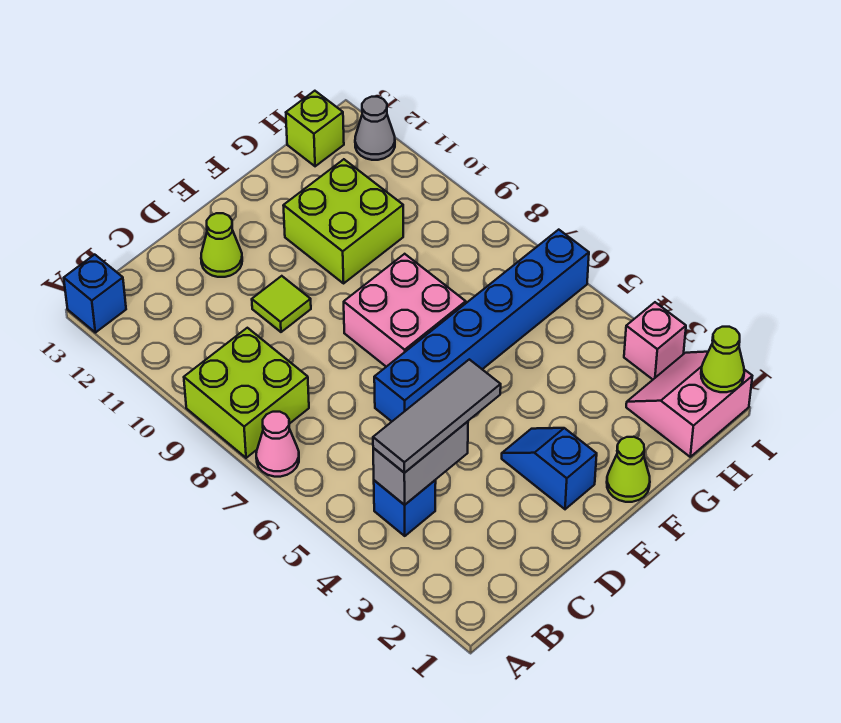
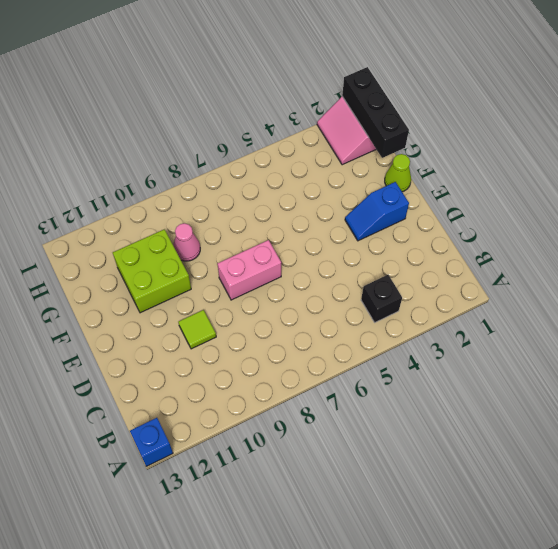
black 1x1 brick [361,275,402,322] -> blue 1x1 brick [374,480,436,536]
pink 1x2 brick [217,240,281,300] -> pink 2x2 brick [344,254,466,367]
black 1x3 brick [342,67,409,158] -> lime 1x1 cone [701,327,744,392]
pink 1x1 cone [173,223,200,261] -> pink 1x1 cone moved to [256,412,299,477]
none -> lime 2x2 brick [184,328,309,458]
none -> blue 1x6 brick [374,230,589,421]
none -> lime 1x1 cone [201,213,242,277]

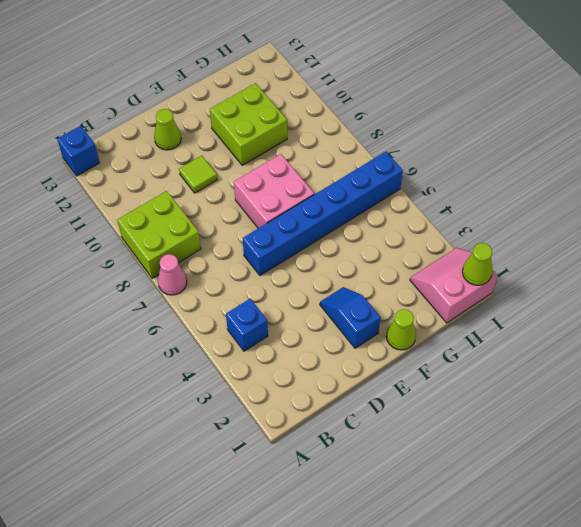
none -> lime 1x1 brick [286,91,344,166]
none -> pink 1x1 brick [624,302,686,379]
none -> grey 1x1 cone [355,97,395,160]

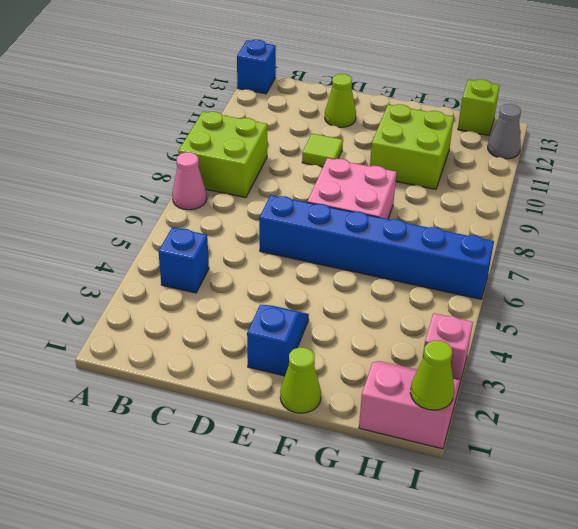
none -> grey 1x2 brick [373,421,468,505]
none -> grey 1x3 tile [373,359,501,473]

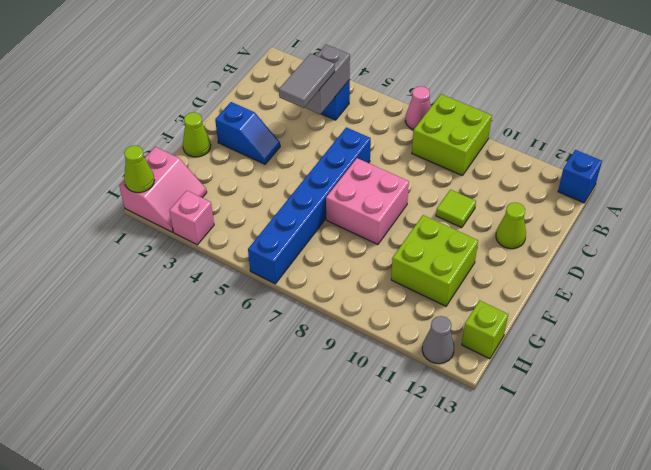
grey 1x2 tile [279,53,335,108] -> grey 1x3 tile [373,359,501,473]

